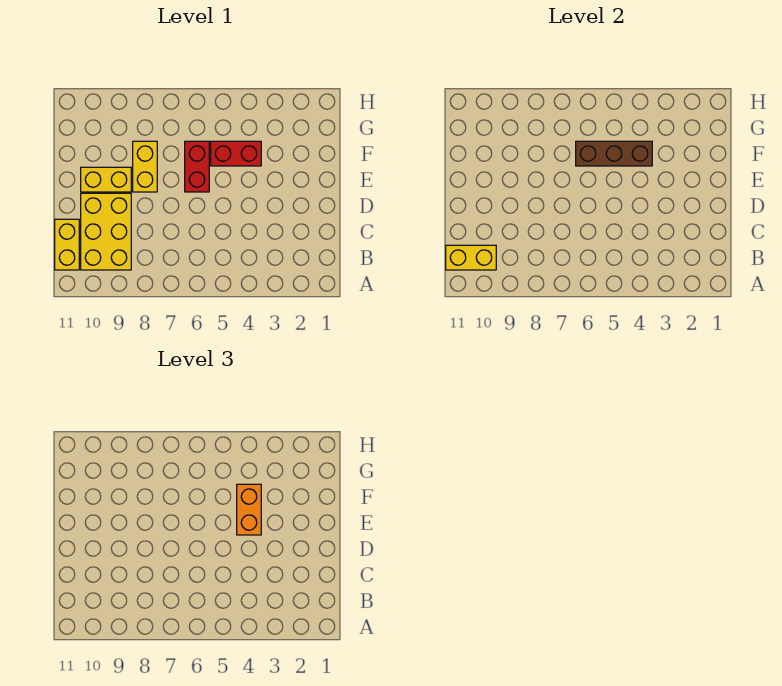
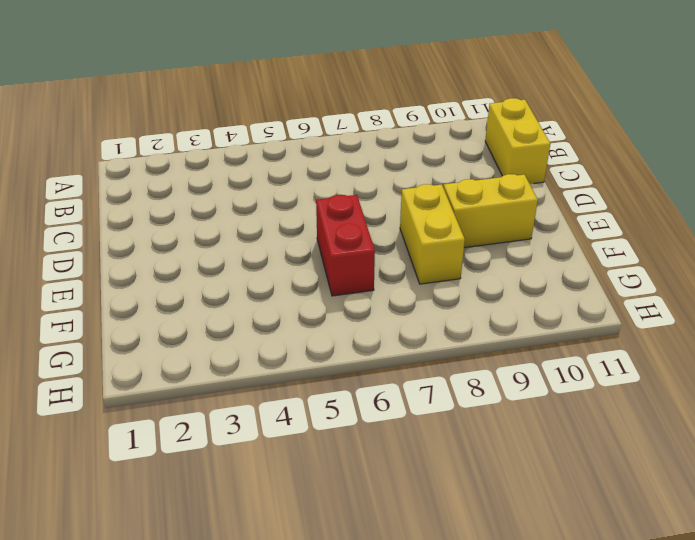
none -> yellow 2x3 brick [81,193,131,270]
none -> red 1x2 brick [211,141,261,166]

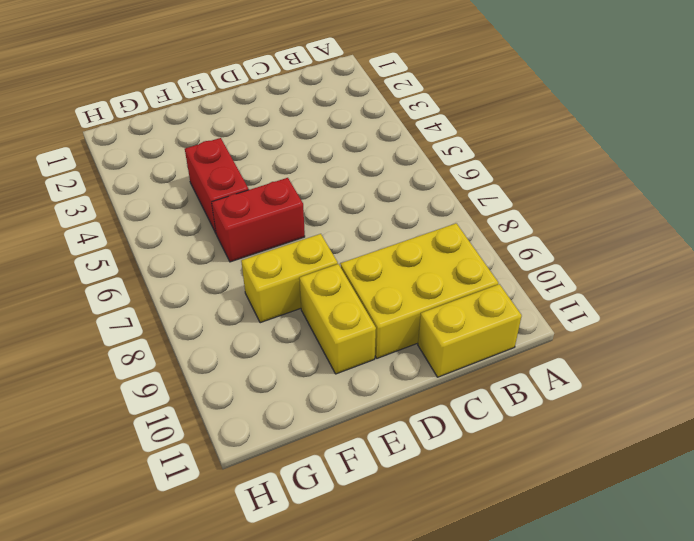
none -> yellow 1x2 brick [446,245,496,270]
none -> brown 1x3 brick [576,141,652,166]

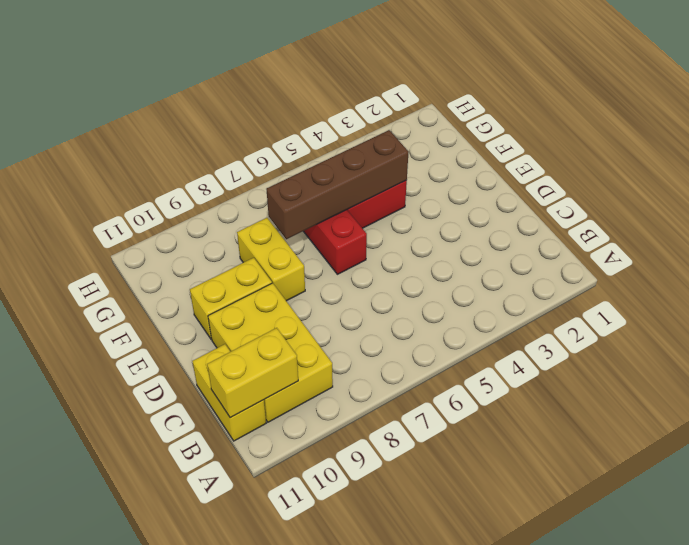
brown 1x4 brick [266,130,409,239] -> brown 1x3 brick [576,141,652,166]
none -> orange 1x2 brick [237,484,261,535]

